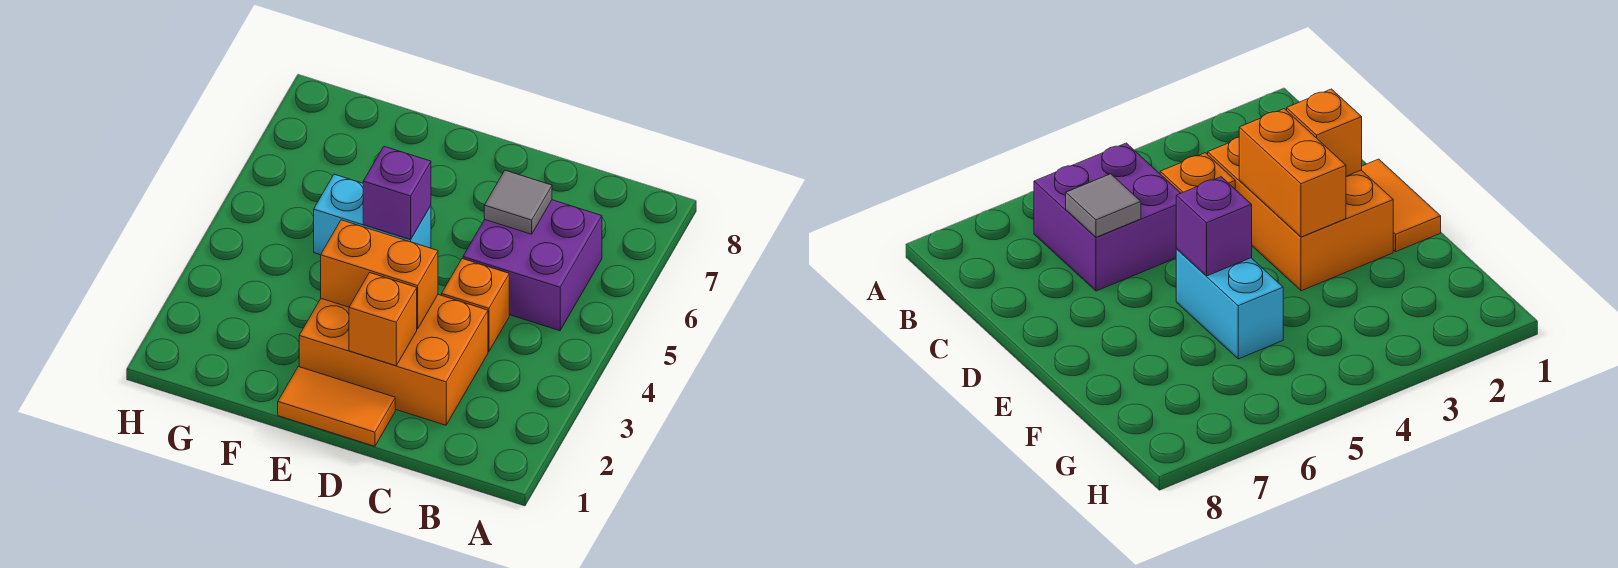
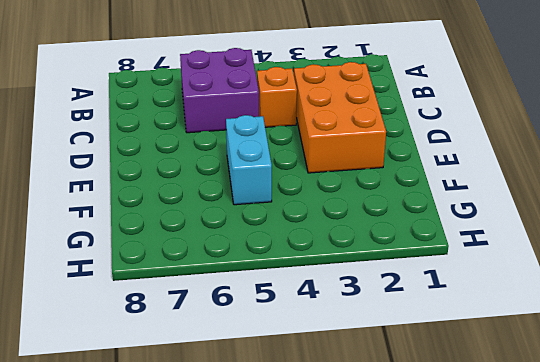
none -> orange 1x2 tile [278,367,395,446]
none -> grey 1x1 tile [484,170,552,234]

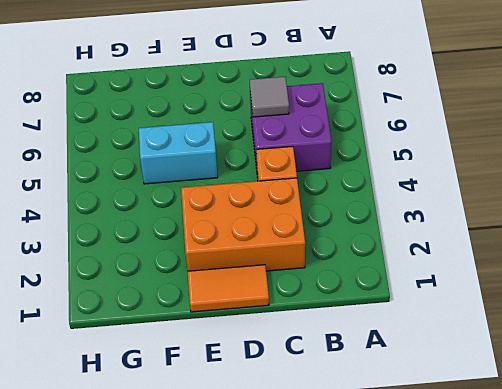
none -> orange 1x1 brick [349,273,417,366]
none -> orange 1x2 brick [321,220,438,329]

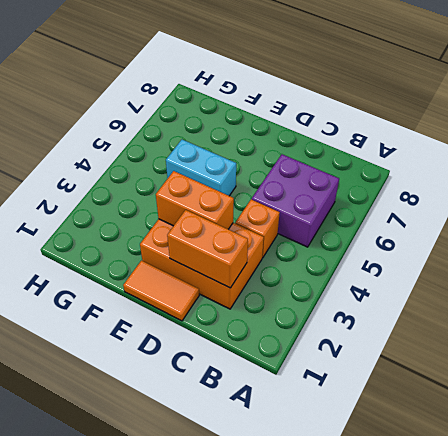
orange 1x2 brick [167,210,248,288] -> orange 1x1 brick [349,273,417,366]
none -> grey 1x1 tile [484,170,552,234]
none -> purple 1x1 brick [363,146,431,239]

